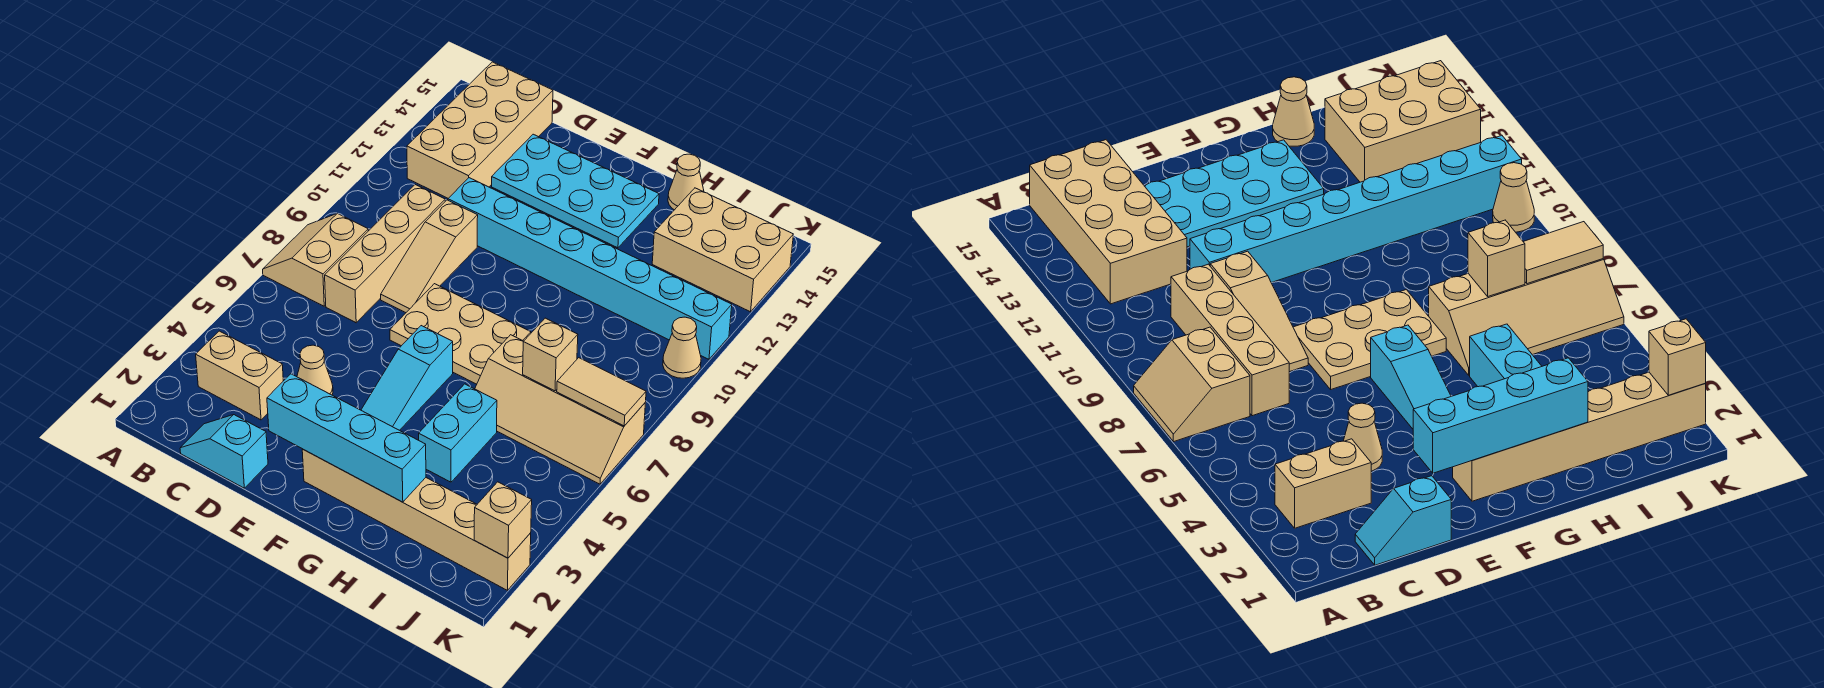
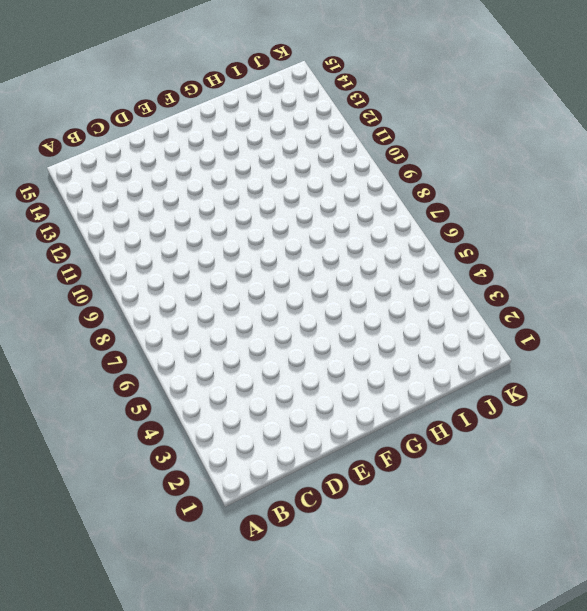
none -> tan 2x2 slope [263,213,368,306]
none -> tan 1x2 brick [196,331,283,420]
none -> tan 2x4 brick [407,62,553,198]

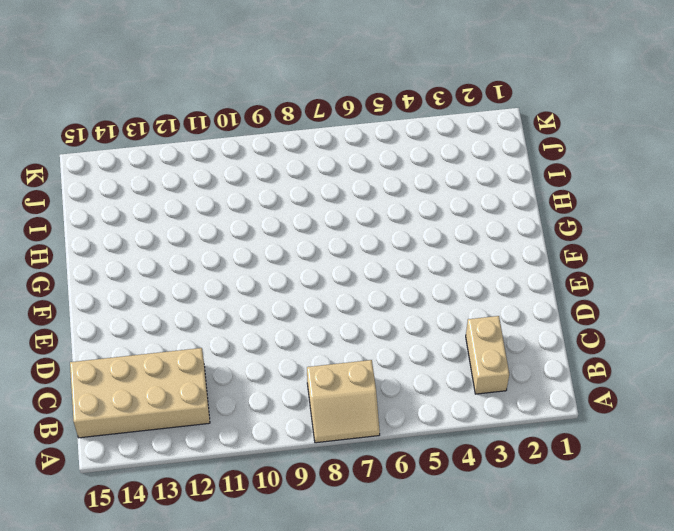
none -> cyan 1x2 slope [180,415,268,488]
none -> tan 1x4 brick [325,185,445,323]
none -> tan 1x1 cone [297,345,333,395]

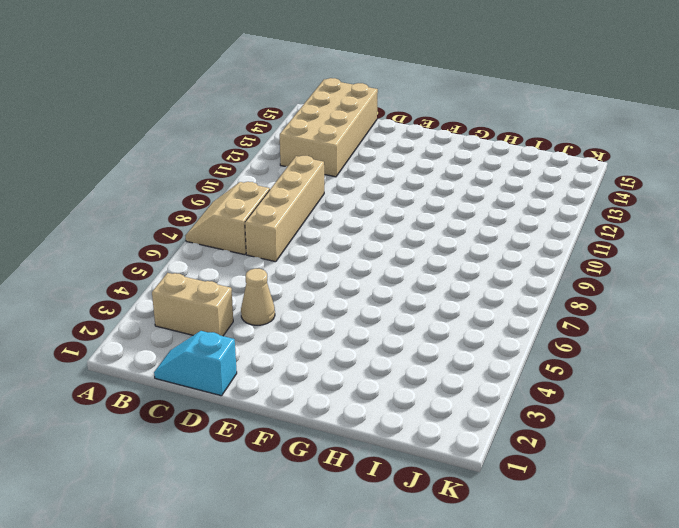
none -> tan 1x3 slope [381,200,478,313]
none -> cyan 1x8 brick [448,178,732,359]
none -> cyan 2x4 plate [492,134,659,248]

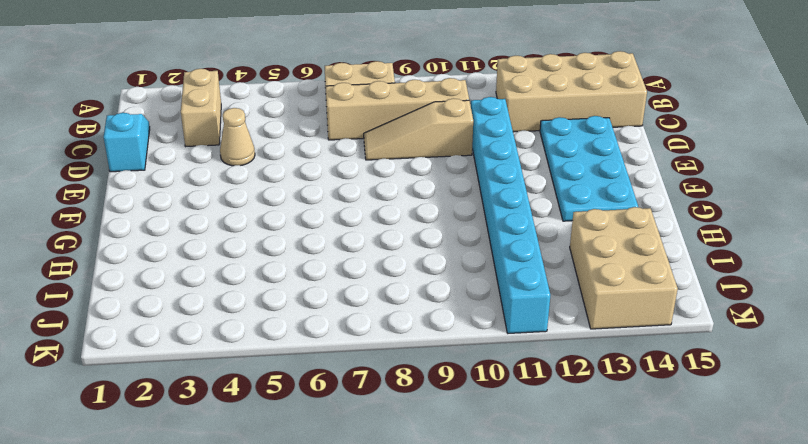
none -> tan 2x3 plate [390,284,531,384]
none -> tan 1x6 brick [302,449,531,590]
none -> cyan 1x3 slope [361,326,453,430]

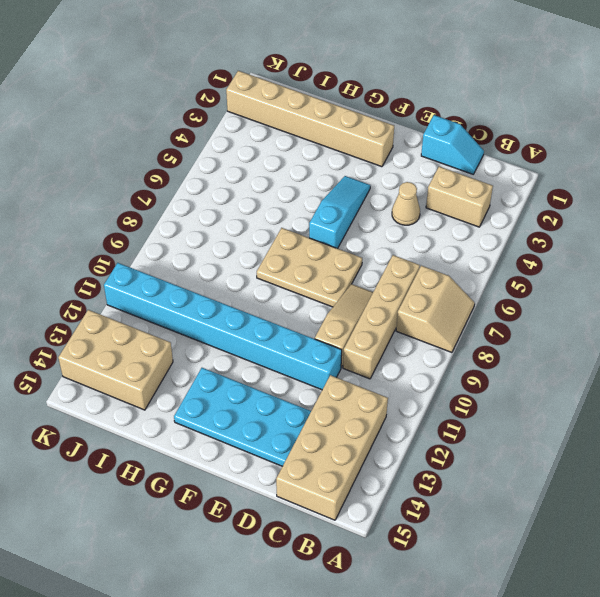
none -> cyan 1x2 brick [419,384,497,482]
none -> tan 2x4 slope [475,335,645,484]
none -> tan 1x1 cone [668,154,704,210]

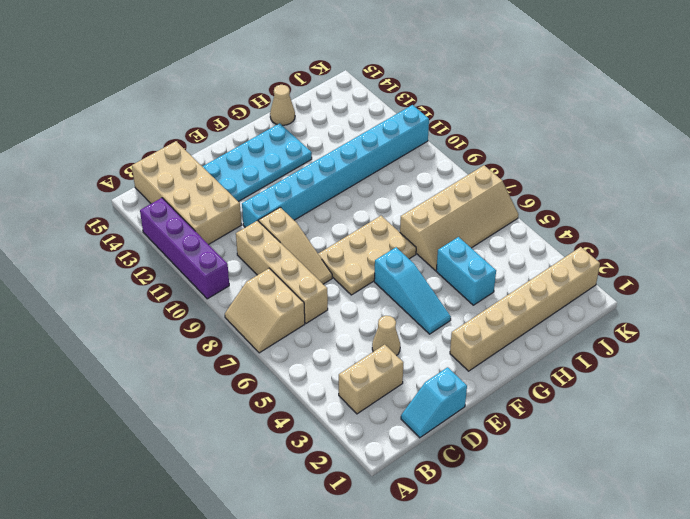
purple 1x4 brick [140,198,229,299] -> none
none -> tan 2x3 brick [652,188,793,312]
none -> tan 1x1 cone [663,317,701,378]
none -> cyan 1x4 brick [267,374,426,502]

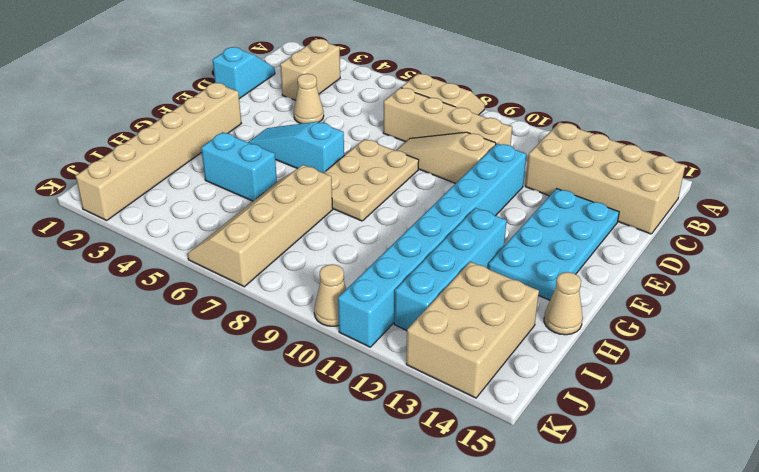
cyan 1x4 brick [394,208,507,330] -> cyan 1x4 brick moved to [267,374,426,502]
none -> tan 1x1 brick [523,318,578,391]
none -> tan 1x2 tile [557,358,646,426]
none -> tan 1x1 brick [474,482,532,558]

